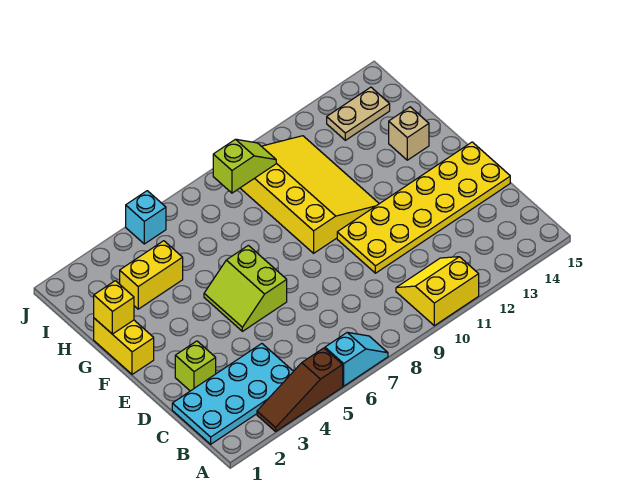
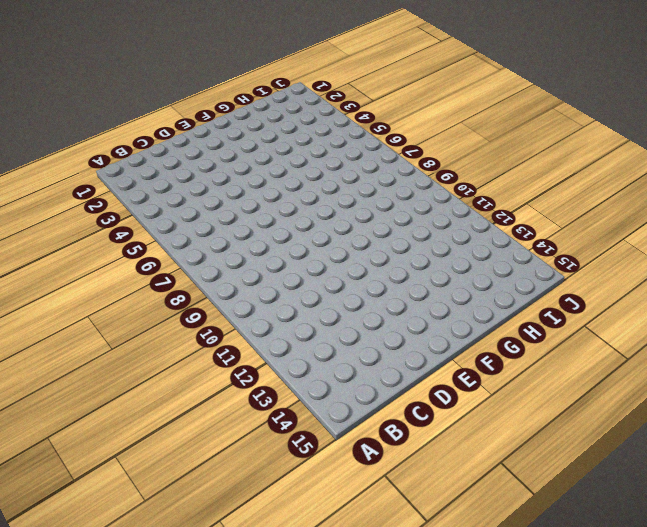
none -> brown 1x3 slope [257,348,343,431]
none -> cyan 1x2 slope [325,332,388,386]
none -> yellow 2x2 slope [396,257,479,326]

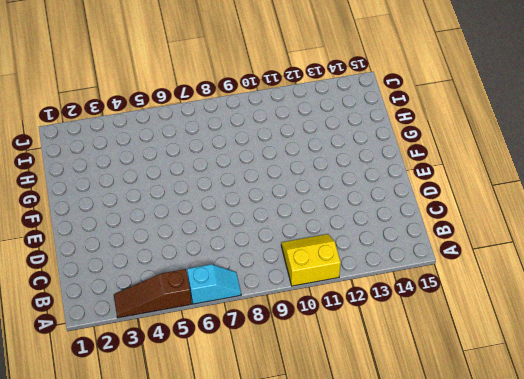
none -> cyan 2x4 plate [172,344,294,444]
none -> lime 1x1 brick [175,341,216,391]
none -> yellow 2x6 plate [337,142,510,273]

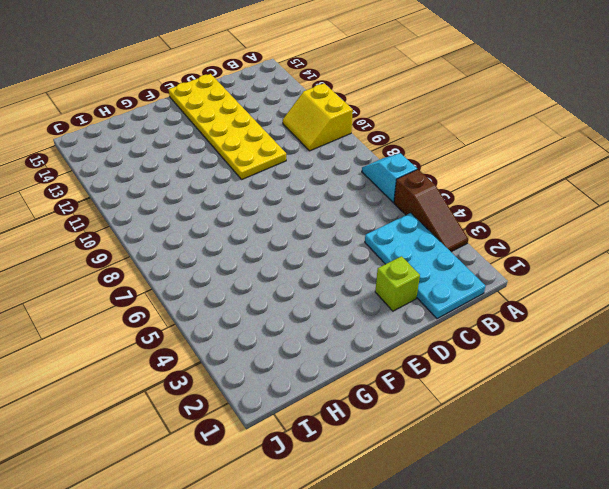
none -> lime 2x2 slope [204,245,287,331]
none -> yellow 1x2 brick [94,318,154,374]
none -> yellow 3x4 slope [240,136,379,253]

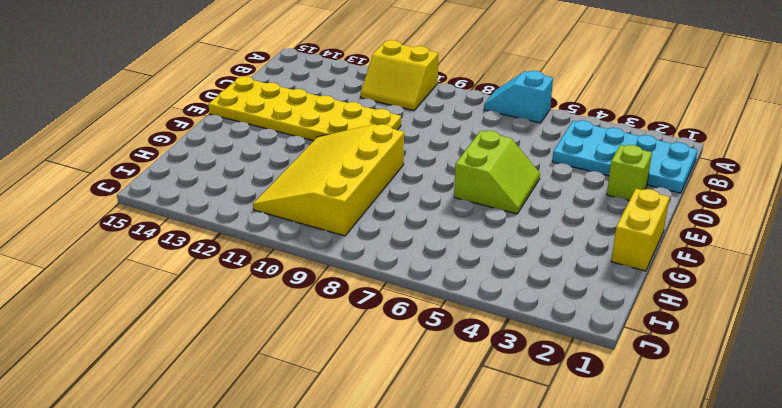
none -> brown 1x3 slope [257,348,343,431]
none -> tan 1x1 brick [389,107,429,160]
none -> yellow 1x2 brick [120,241,183,309]

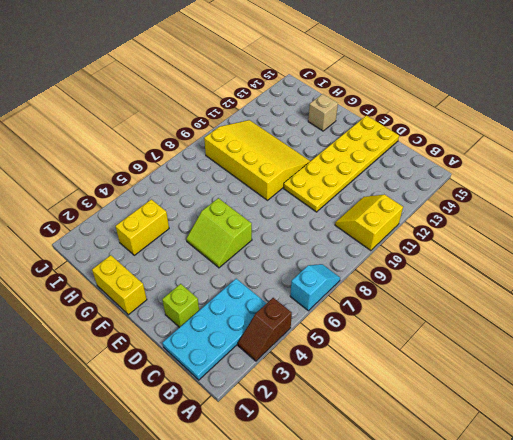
brown 1x2 slope [238,298,292,361] -> brown 1x3 slope [257,348,343,431]
none -> tan 1x2 plate [327,87,390,140]
none -> cyan 1x1 brick [126,191,166,244]
none -> yellow 1x1 brick [94,281,134,334]

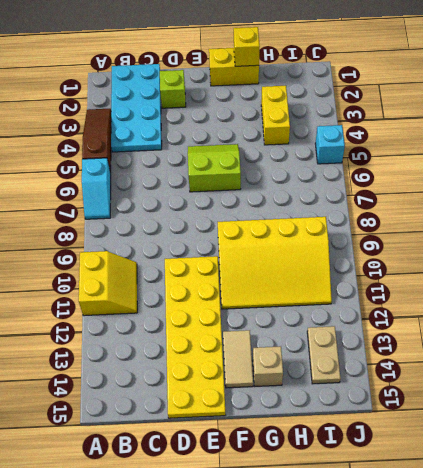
tan 1x2 tile [223,330,253,388] -> none
none -> lime 1x2 slope [213,139,276,193]

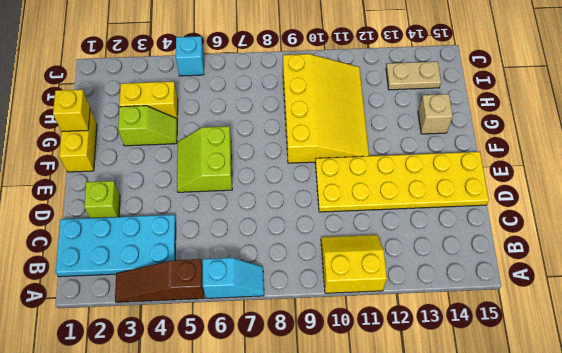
lime 1x2 slope [118,106,177,146] -> lime 1x2 slope moved to [213,139,276,193]

